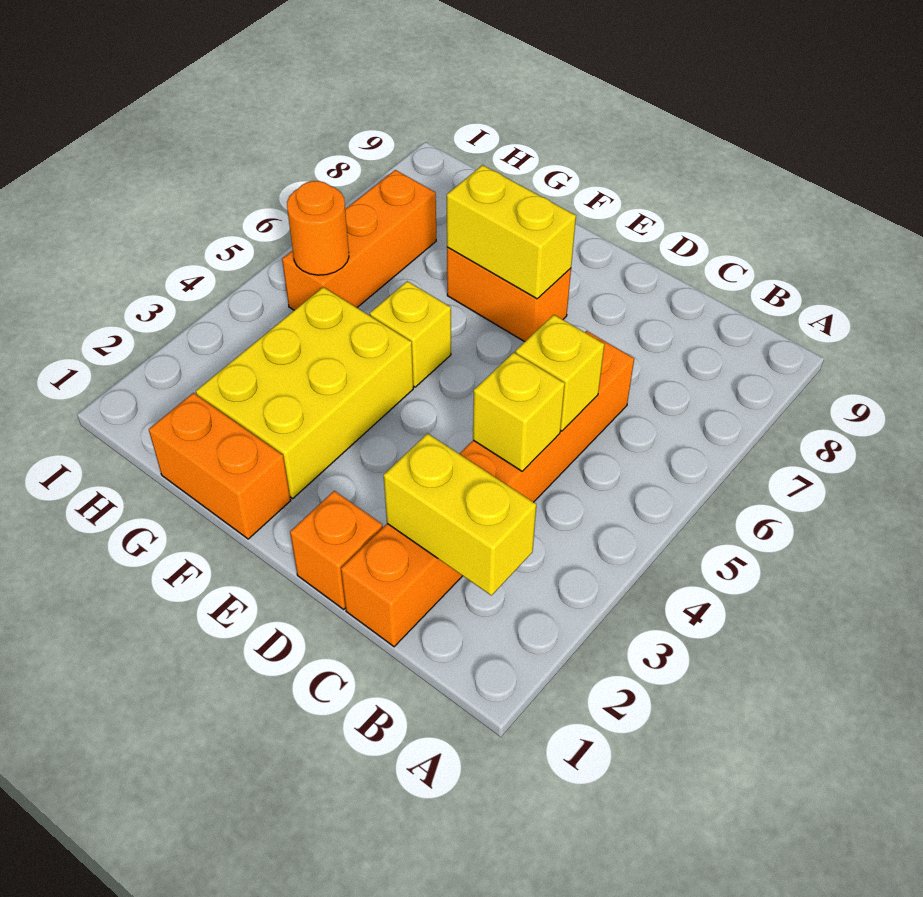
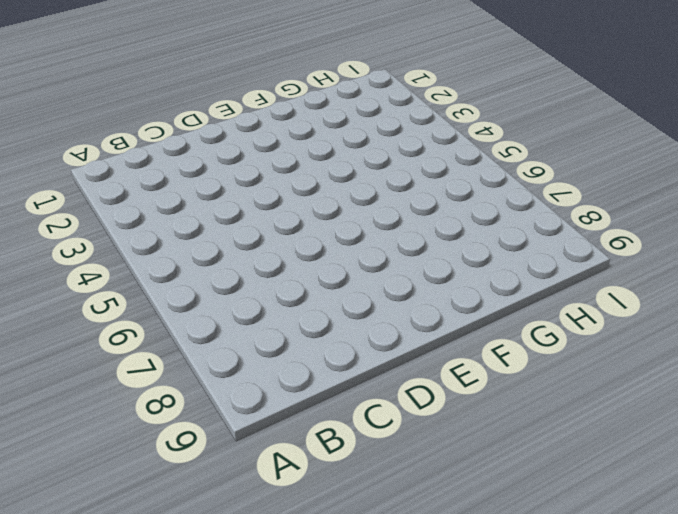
none -> orange 1x6 brick [341,331,634,647]
none -> orange 1x1 brick [290,491,383,609]
none -> orange 1x2 brick [447,247,571,342]

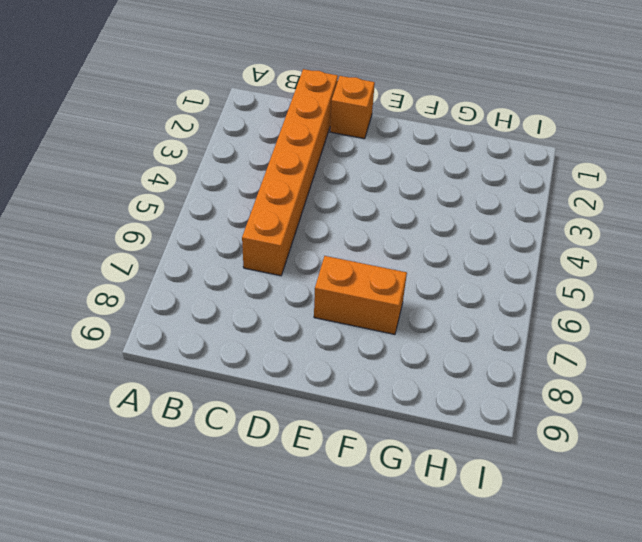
none -> orange 1x2 brick [149,393,291,539]
none -> yellow 2x3 brick [196,287,413,498]
none -> yellow 1x1 brick [370,281,451,387]

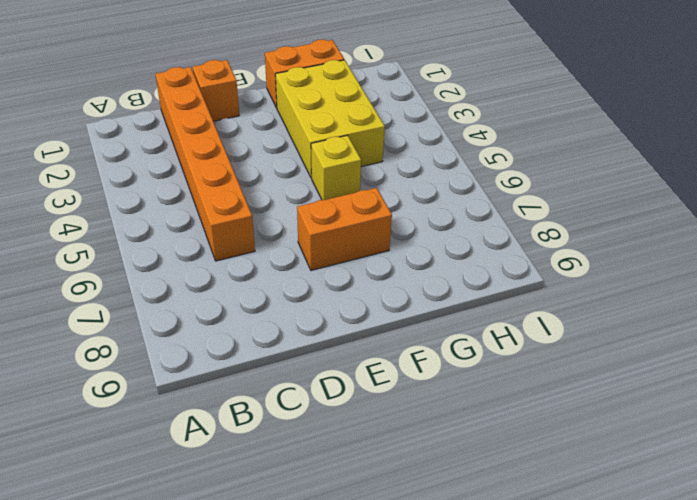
none -> orange 1x3 brick [282,170,436,310]
none -> yellow 1x2 brick [384,433,536,596]
none -> yellow 1x1 brick [473,352,565,471]

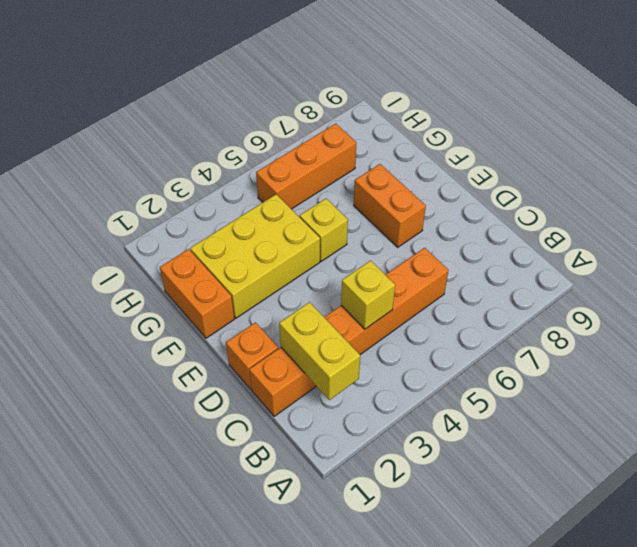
none -> yellow 1x1 brick [516,315,604,431]
none -> yellow 1x2 brick [447,165,576,299]
none -> orange 1x1 round brick [287,181,349,275]

